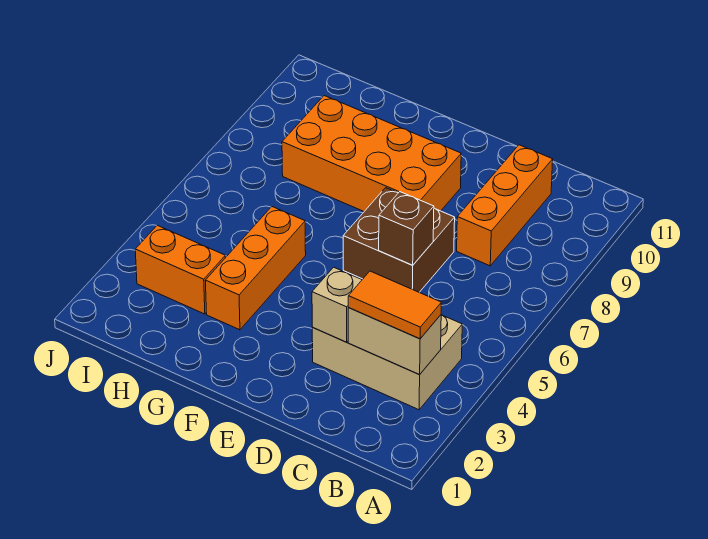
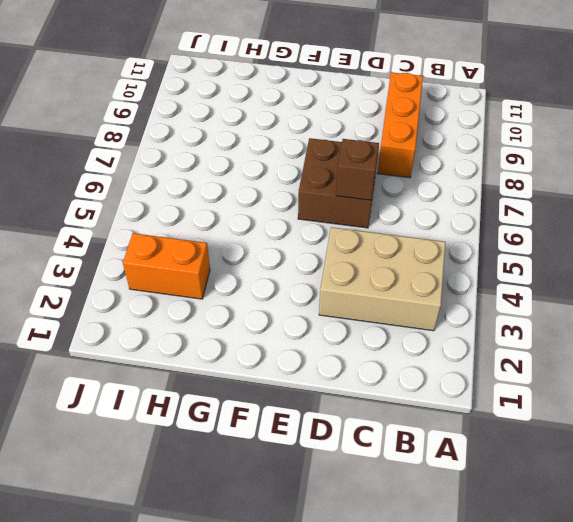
none -> orange 2x4 brick [282,96,461,211]
none -> orange 1x3 brick [205,207,306,330]

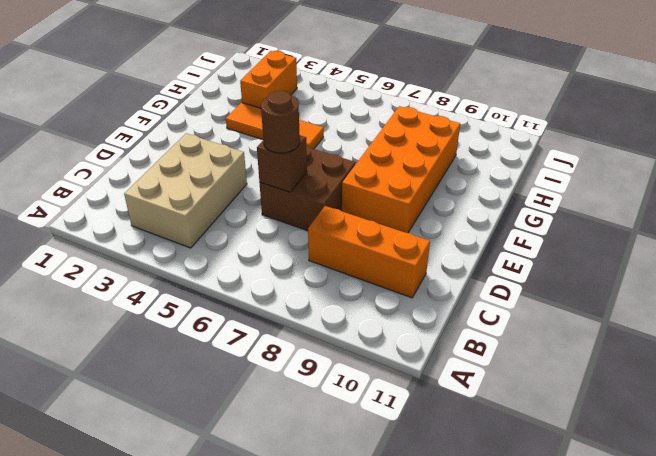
brown 1x1 round brick [261,91,300,153] -> none
orange 1x3 tile [226,103,324,149] -> orange 1x3 brick [205,207,306,330]
none -> tan 1x2 brick [348,308,441,374]
none -> tan 1x1 brick [312,267,362,342]

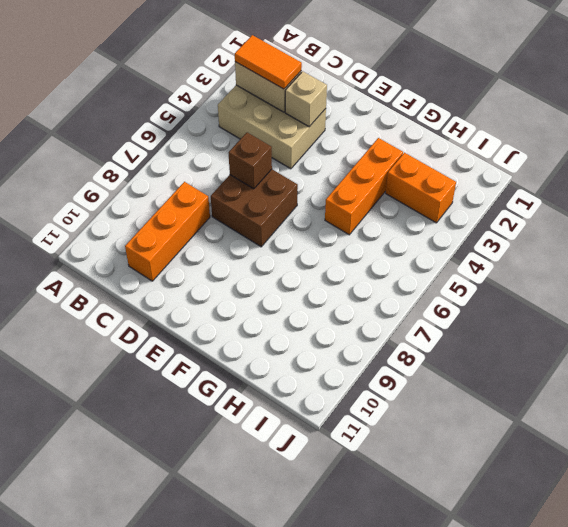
none -> orange 2x4 brick [282,96,461,211]

